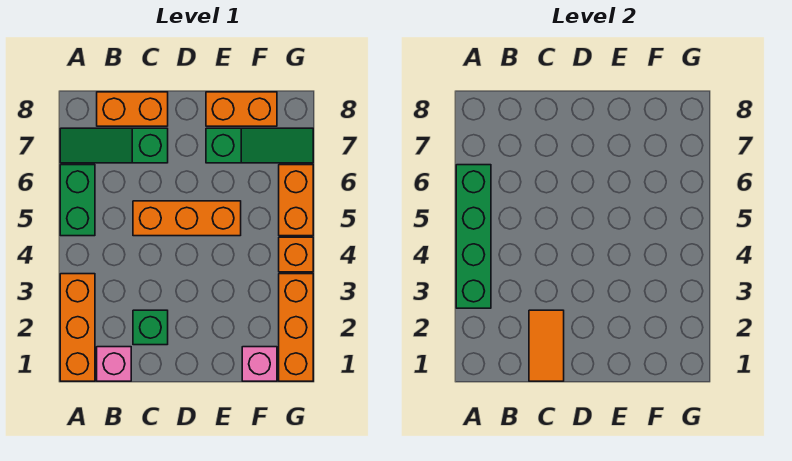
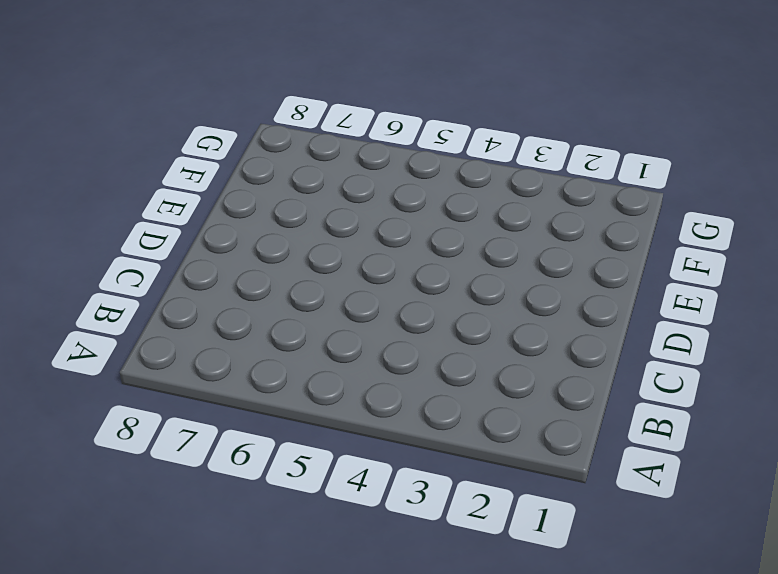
none -> orange 1x3 brick [60,274,95,381]
none -> green 1x2 brick [60,165,95,236]
none -> green 1x3 slope [60,128,168,163]

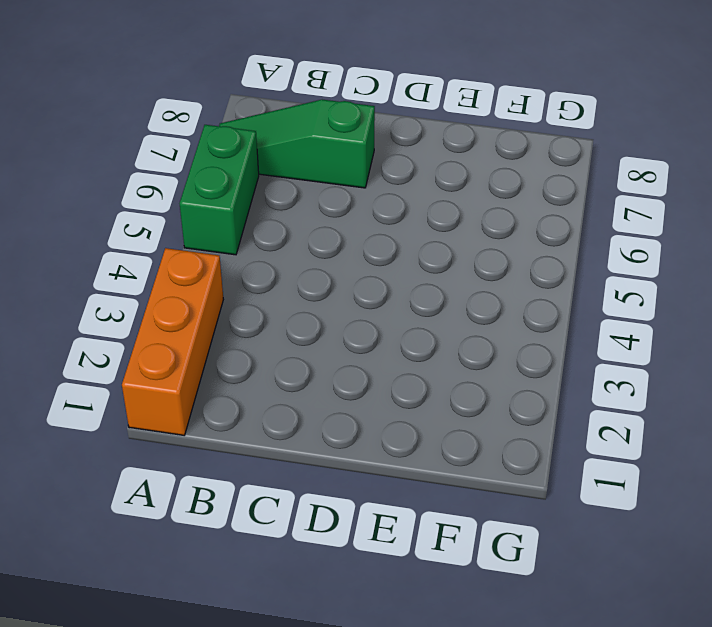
none -> pink 1x1 brick [97,347,131,381]
none -> orange 1x2 brick [97,92,168,126]
none -> green 1x1 brick [133,310,168,345]

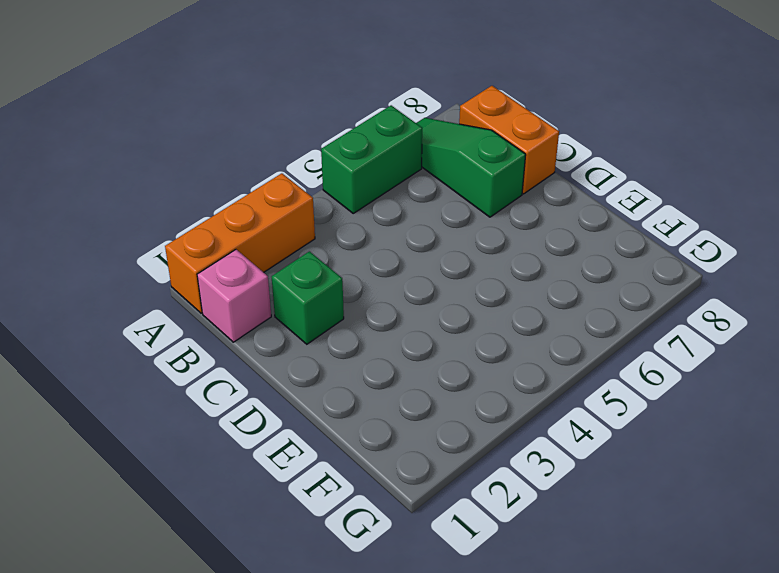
none -> orange 1x3 brick [133,201,241,236]
none -> green 1x3 slope [206,128,313,163]
none -> orange 1x2 brick [206,92,277,126]

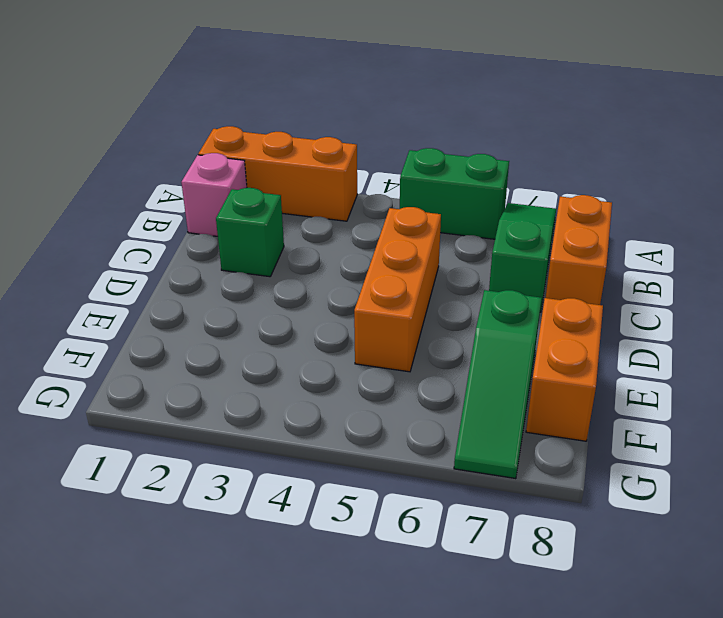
none -> pink 1x1 brick [242,347,277,381]
none -> orange 1x3 brick [279,274,313,381]
none -> orange 1x1 brick [279,237,313,272]

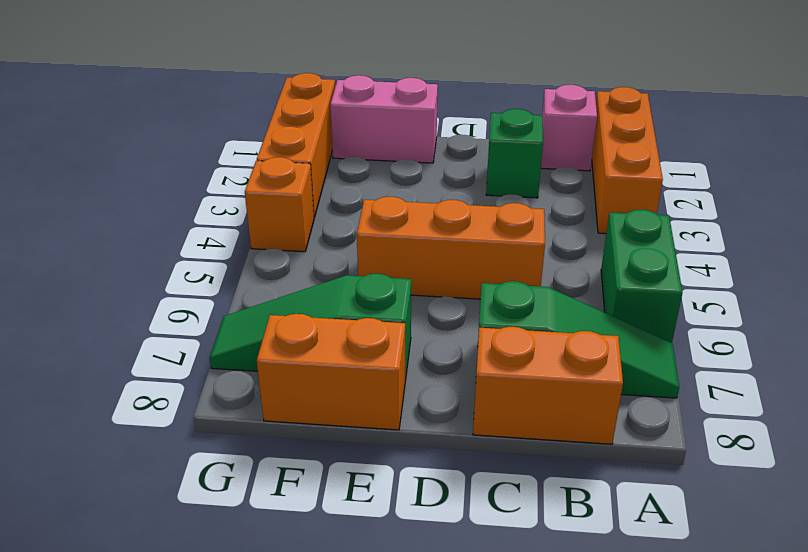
pink 1x2 brick [330,75,438,163] -> pink 1x1 brick [242,347,277,381]
none -> orange 1x2 brick [279,165,313,236]
none -> green 1x4 brick [456,165,491,308]
none -> orange 1x2 tile [529,310,564,381]

